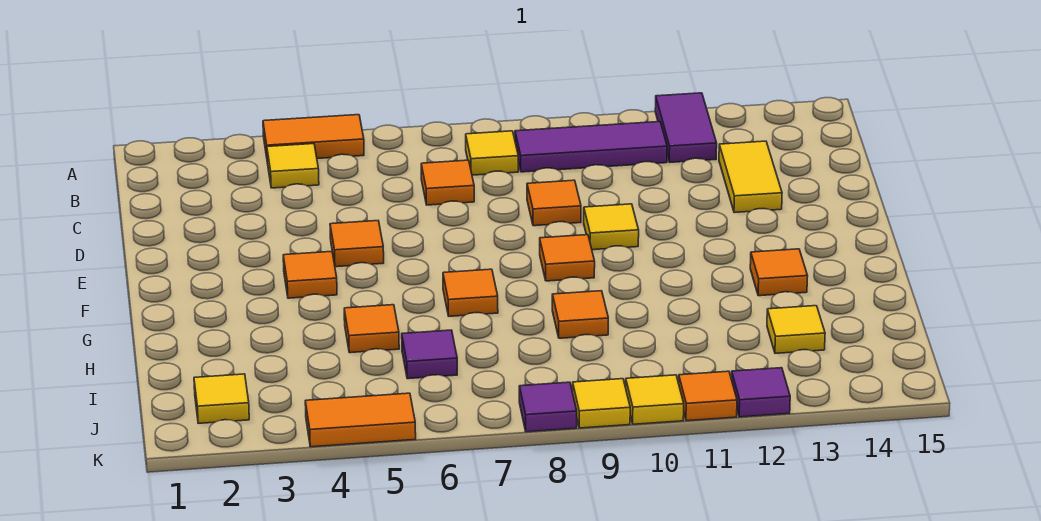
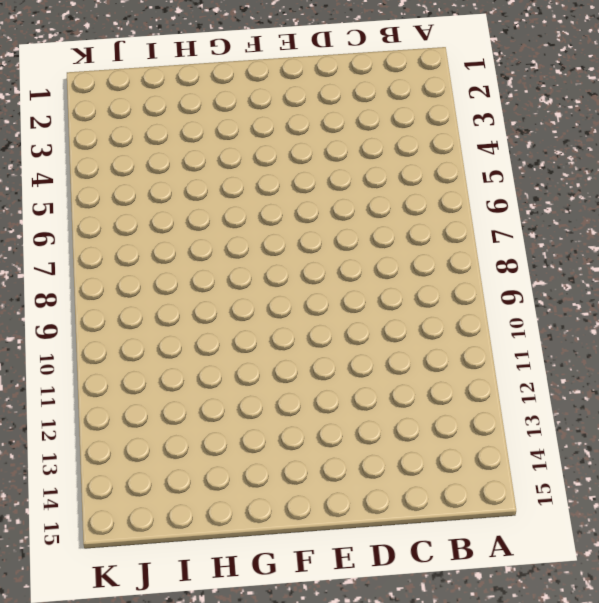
none -> orange 1x2 tile [263,115,364,159]
none -> purple 1x2 tile [655,93,717,162]
none -> yellow 1x1 tile [267,144,319,188]

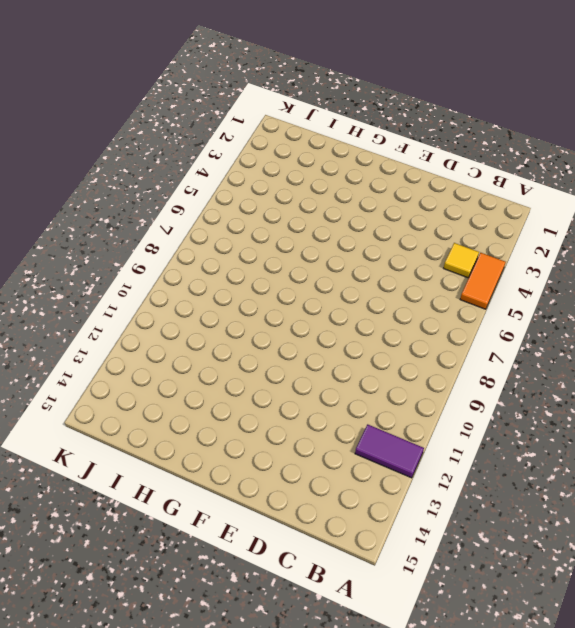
none -> yellow 1x1 tile [466,131,518,175]
none -> purple 1x3 tile [515,122,667,172]
none -> orange 1x1 tile [421,160,474,205]

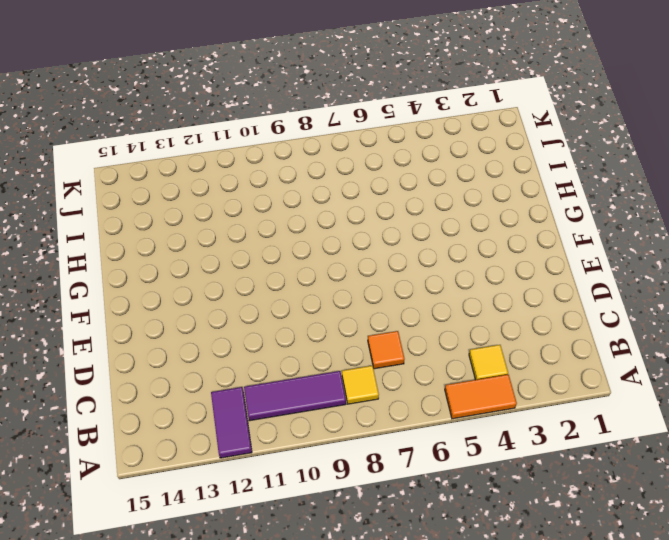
none -> yellow 1x2 tile [719,141,782,213]
none -> orange 1x1 tile [527,180,581,226]
none -> orange 1x1 tile [330,221,384,267]

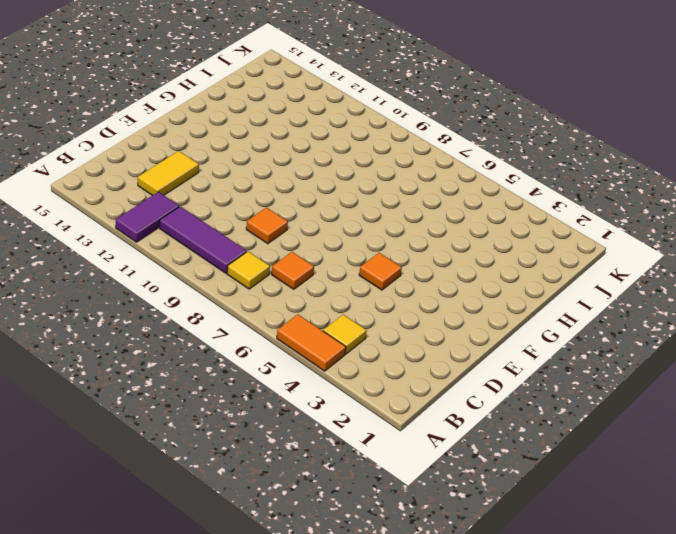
none -> yellow 1x1 tile [584,204,639,250]
none -> orange 1x1 tile [283,251,337,298]
none -> orange 1x1 tile [540,235,595,281]

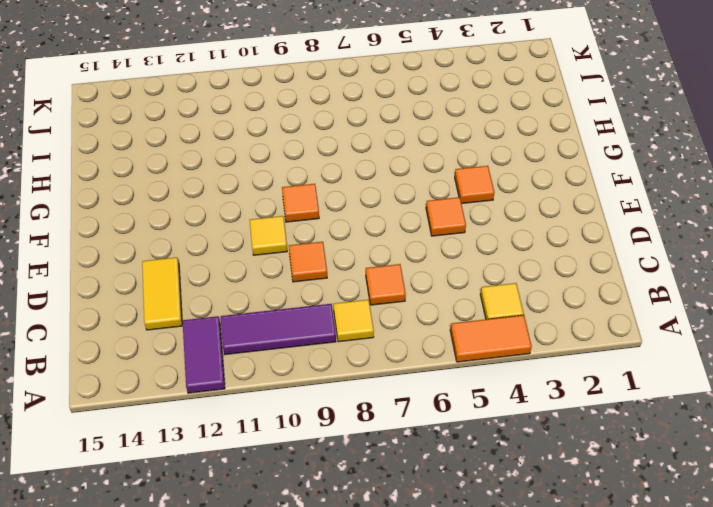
none -> orange 1x1 tile [443,269,498,316]
none -> orange 1x1 tile [750,249,808,296]
none -> orange 1x1 tile [344,305,399,353]

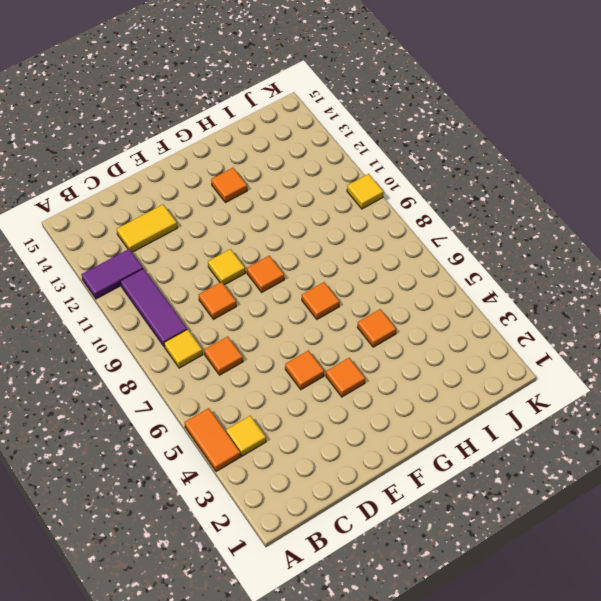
none -> orange 1x1 tile [552,291,608,338]
none -> purple 1x1 tile [402,330,457,379]
none -> yellow 1x1 tile [767,306,825,353]

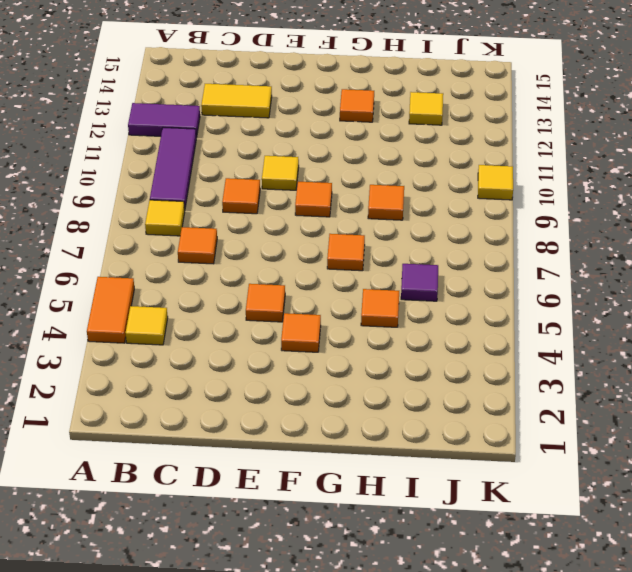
none -> yellow 1x1 tile [194,374,249,423]
none -> orange 1x2 tile [305,393,416,447]
none -> purple 1x1 tile [519,382,577,432]

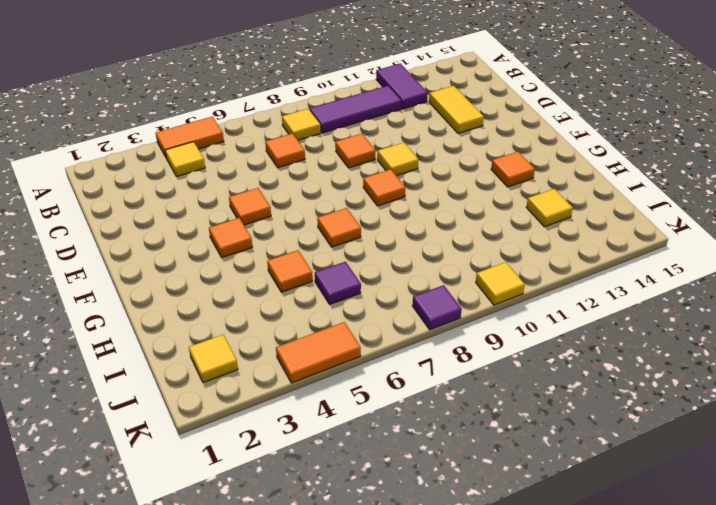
none -> orange 1x1 tile [552,291,608,338]
none -> yellow 1x1 tile [573,379,630,428]
none -> orange 1x1 tile [679,371,737,421]

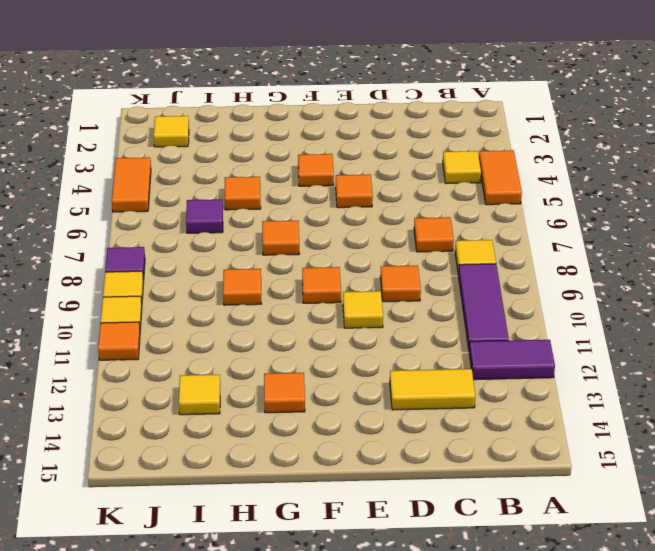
none -> purple 1x1 tile [731,368,790,417]

